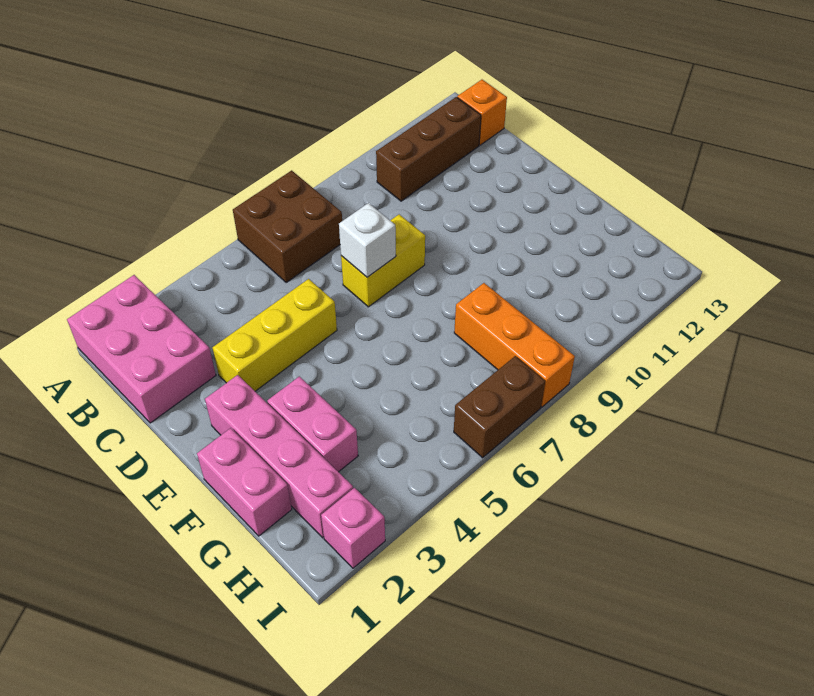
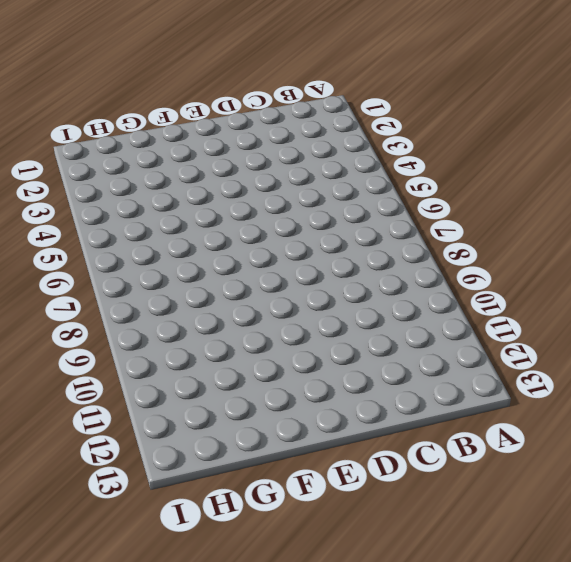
none -> pink 2x3 brick [67,275,216,423]
none -> brown 2x2 brick [233,170,342,282]
none -> brown 1x3 brick [376,97,481,201]

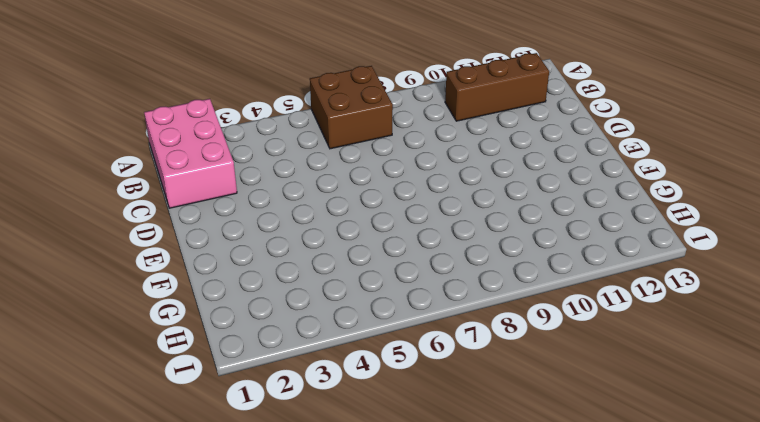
none -> orange 1x1 brick [457,80,507,145]
none -> yellow 1x3 brick [212,279,337,391]
none -> yellow 1x2 brick [341,214,425,307]

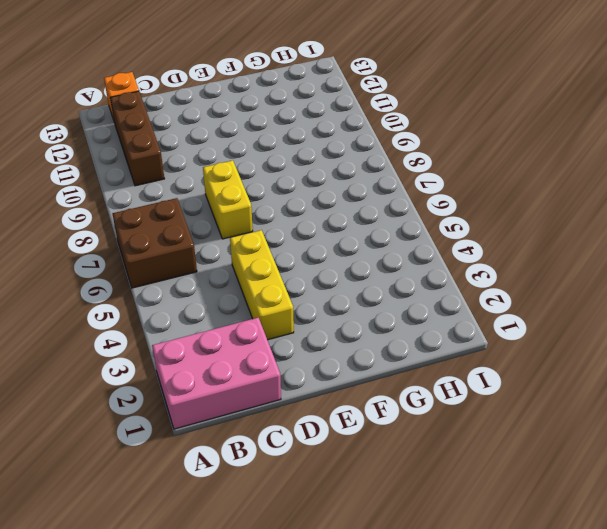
none -> pink 1x4 brick [205,375,353,538]
none -> pink 1x2 brick [197,428,292,536]
none -> pink 1x2 brick [267,376,358,472]

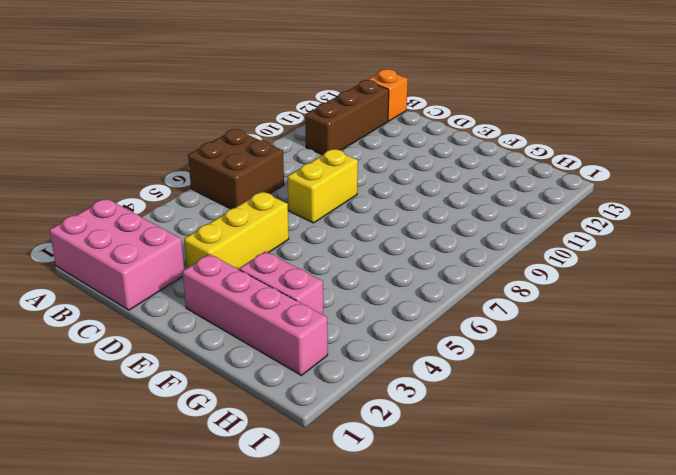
none -> pink 1x2 brick [197,428,292,536]
none -> orange 1x3 brick [454,283,575,407]
none -> pink 1x1 brick [321,488,385,568]

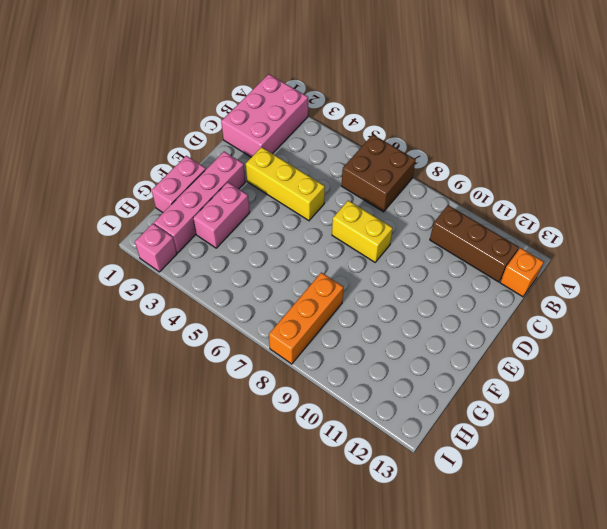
none -> brown 1x2 brick [454,356,545,458]
none -> white 1x1 brick [339,203,396,277]

